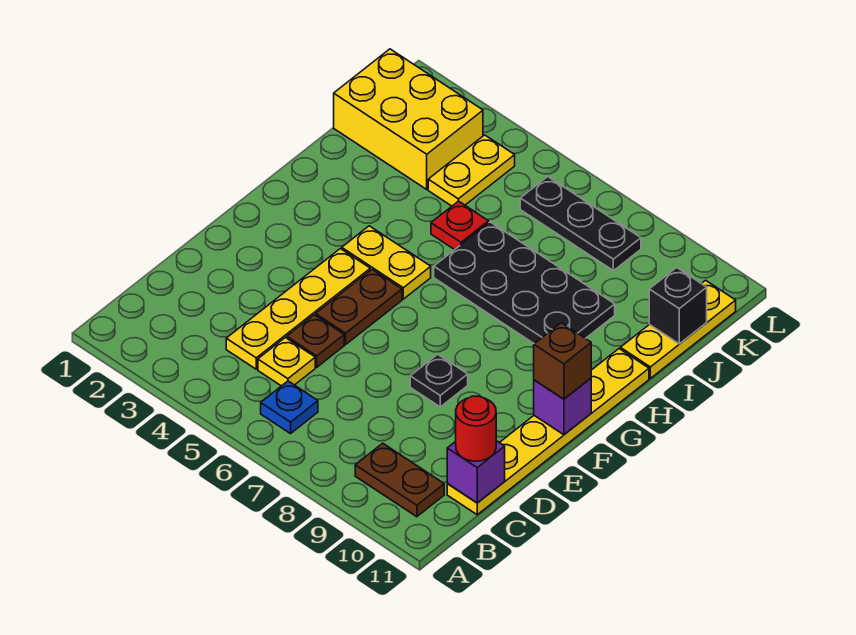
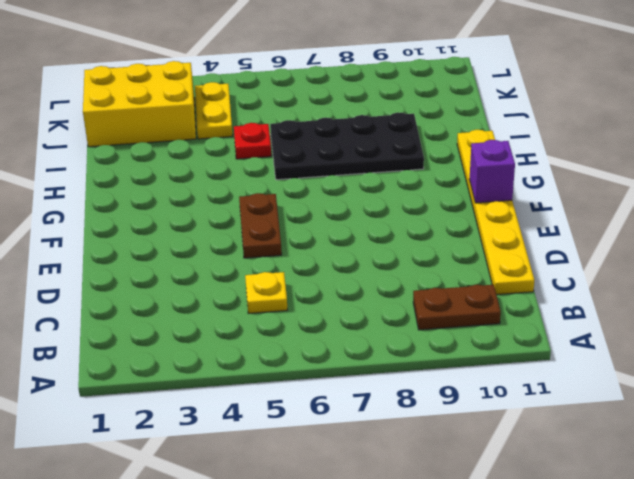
none -> blue 1x1 plate [261,381,318,434]
none -> yellow 1x4 plate [226,249,370,369]
none -> brown 1x1 plate [287,315,344,367]

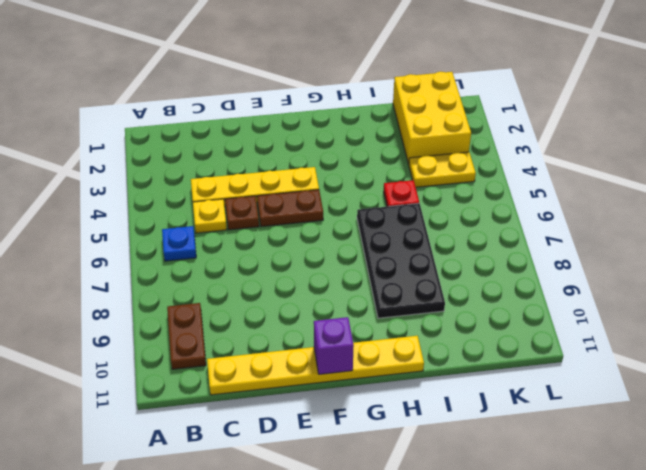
none -> black 1x1 plate [410,354,468,407]
none -> yellow 1x2 plate [342,226,431,299]
none -> yellow 1x3 plate [620,280,736,378]

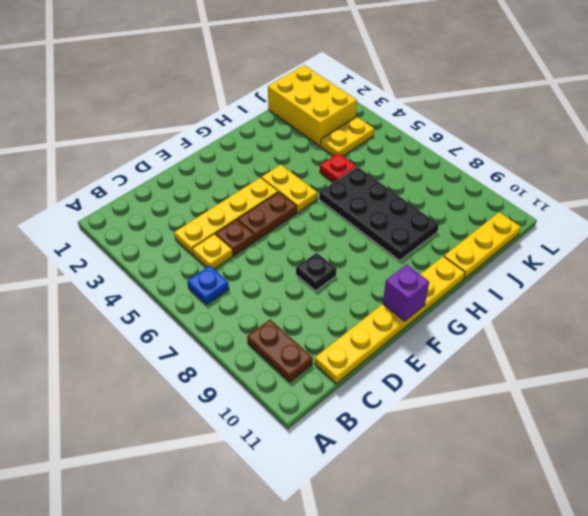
none -> black 1x3 plate [520,177,641,271]
none -> purple 1x1 brick [447,441,505,503]
none -> black 1x1 brick [649,268,707,344]

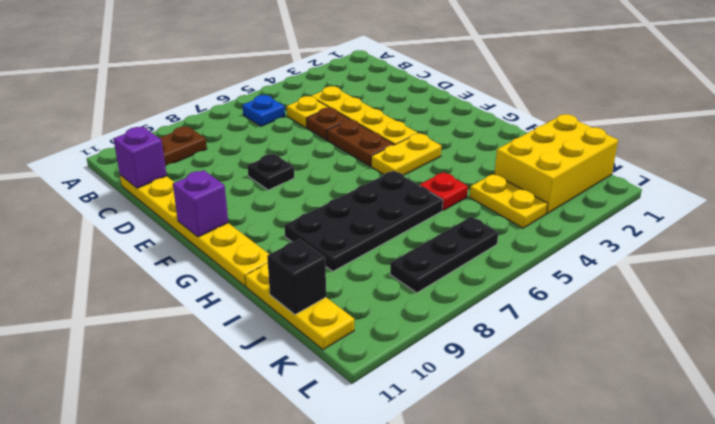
none -> red 1x1 round brick [456,396,496,461]
none -> brown 1x1 brick [534,323,591,399]

